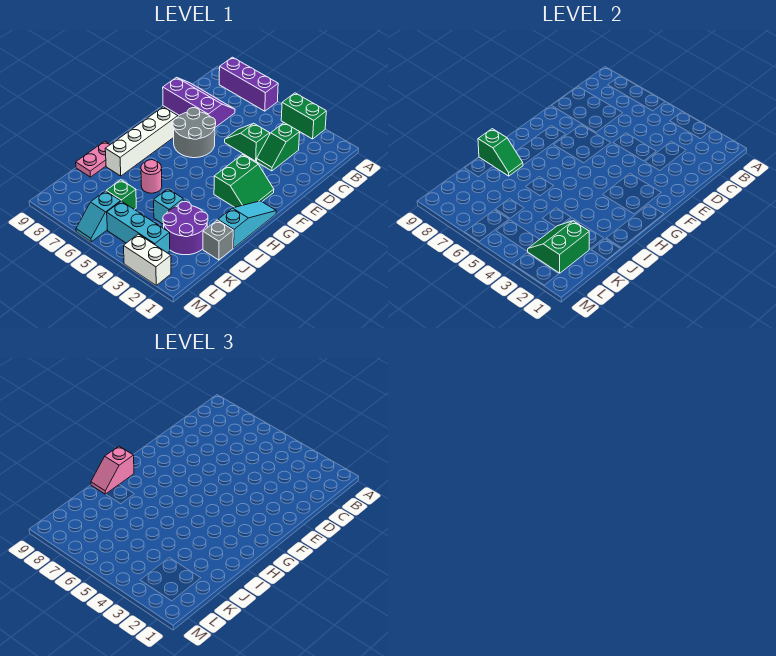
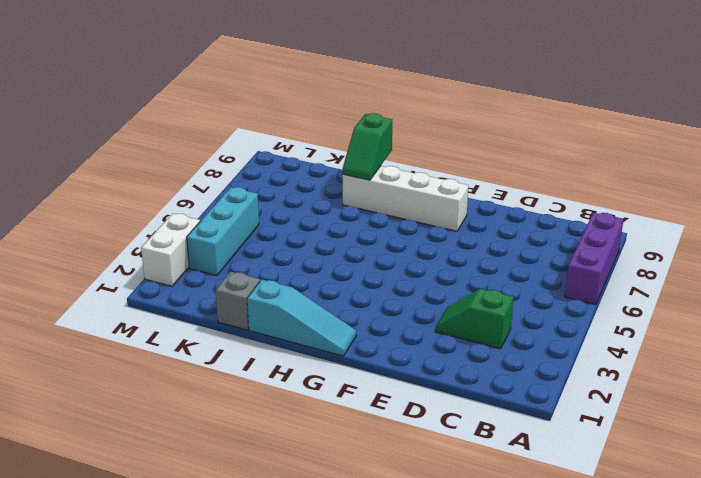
none -> green 1x2 brick [281,93,326,139]
none -> purple 2x3 slope [163,77,235,127]
none -> green 1x2 slope [225,123,270,161]

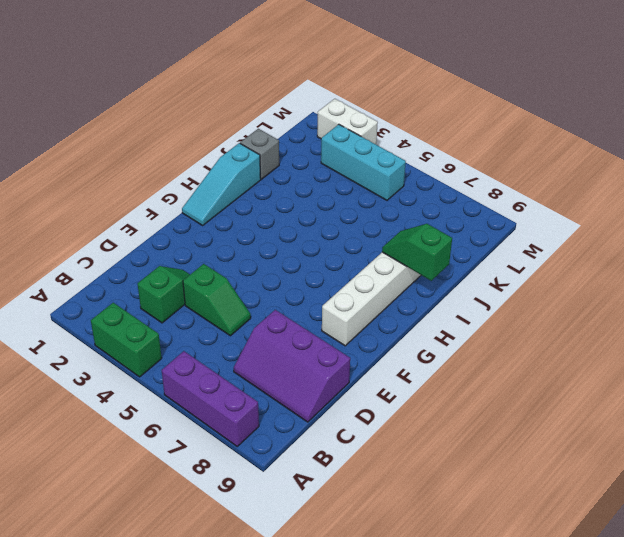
none -> grey 2x2 round brick [173,108,216,158]
none -> green 2x2 slope [214,155,274,207]
none -> pink 1x1 round brick [141,160,162,193]

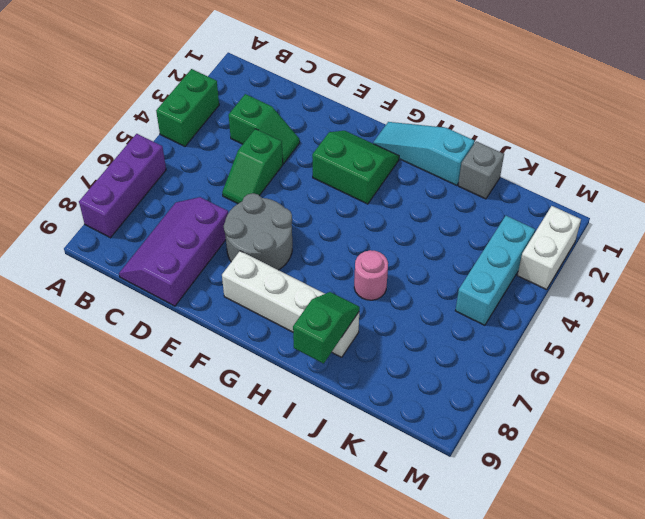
none -> pink 1x2 plate [76,141,110,177]
none -> purple 2x2 round brick [163,202,208,255]
none -> cyan 1x1 brick [154,189,183,224]

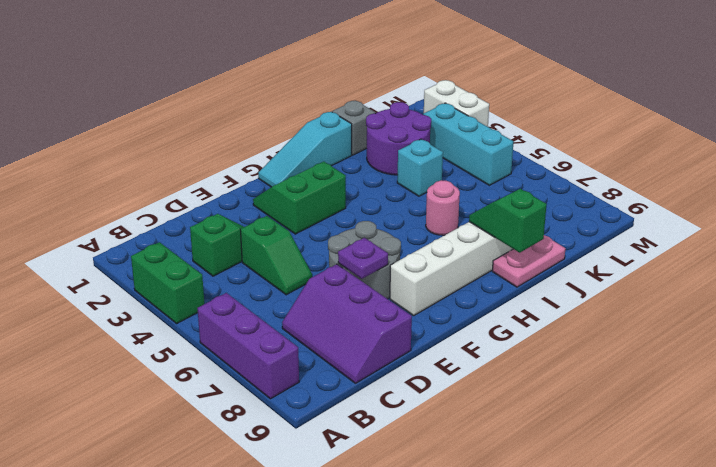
purple 1x1 plate [338,238,388,279] -> none
none -> green 1x1 brick [106,180,136,210]
none -> cyan 1x2 slope [76,191,121,242]
none -> green 2x2 slope [528,221,589,273]

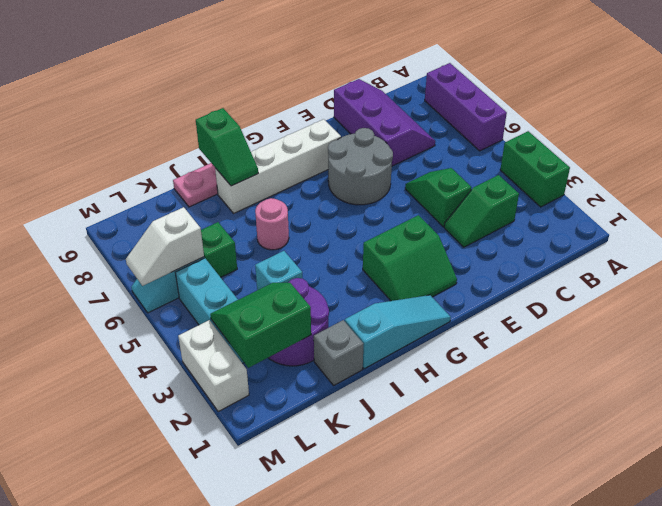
white 1x2 slope [126,207,204,286] -> none
none -> pink 1x2 slope [91,446,134,494]

